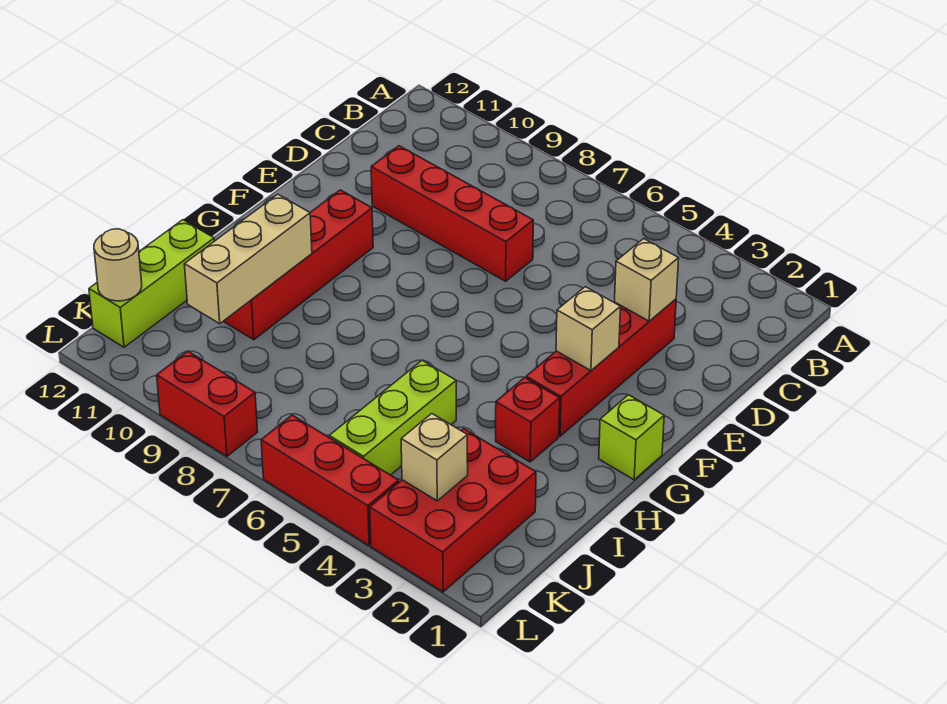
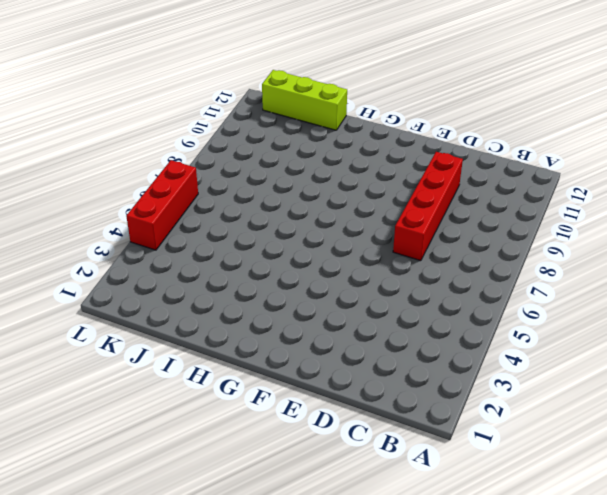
none -> red 1x4 brick [526,299,676,436]
none -> red 1x4 brick [223,190,373,340]
none -> lime 1x1 brick [599,395,664,480]

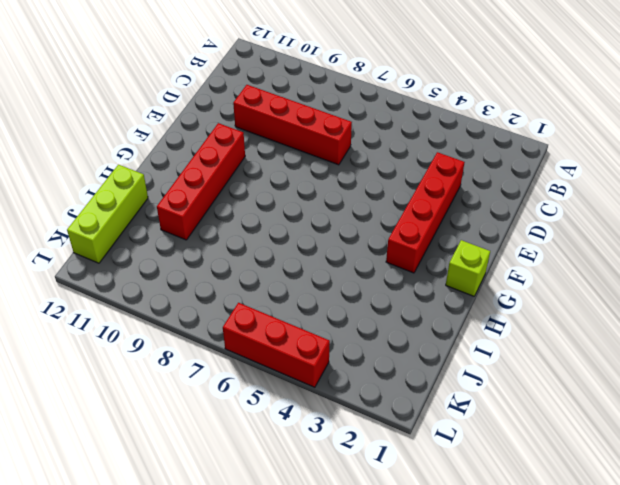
none -> red 1x1 brick [496,378,560,462]
none -> lime 1x3 brick [329,360,456,475]
none -> red 2x3 brick [370,429,536,592]

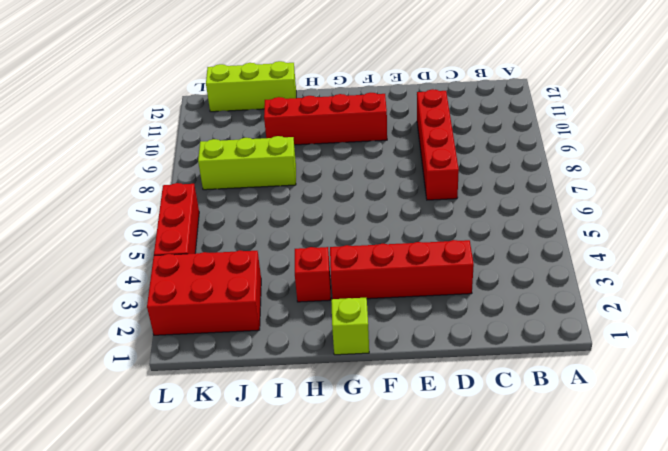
lime 1x3 brick [198,136,296,190] -> lime 1x3 brick moved to [329,360,456,475]
none -> red 1x2 brick [157,351,258,456]
none -> tan 1x1 brick [615,239,679,321]
none -> tan 1x1 brick [556,287,621,371]

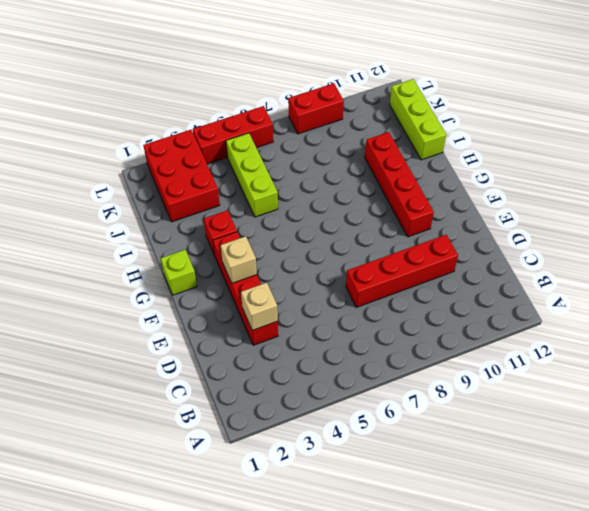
none -> tan 1x3 brick [184,194,312,324]
none -> tan 1x1 brick [401,414,468,501]
none -> tan 1x1 round brick [94,229,142,301]

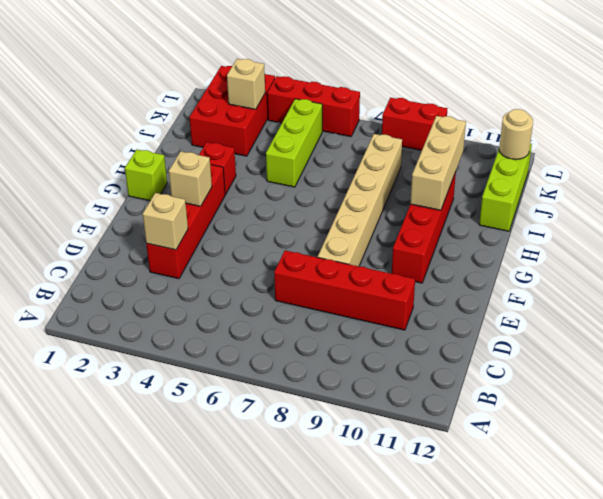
tan 1x6 brick [318,134,402,266] -> none

